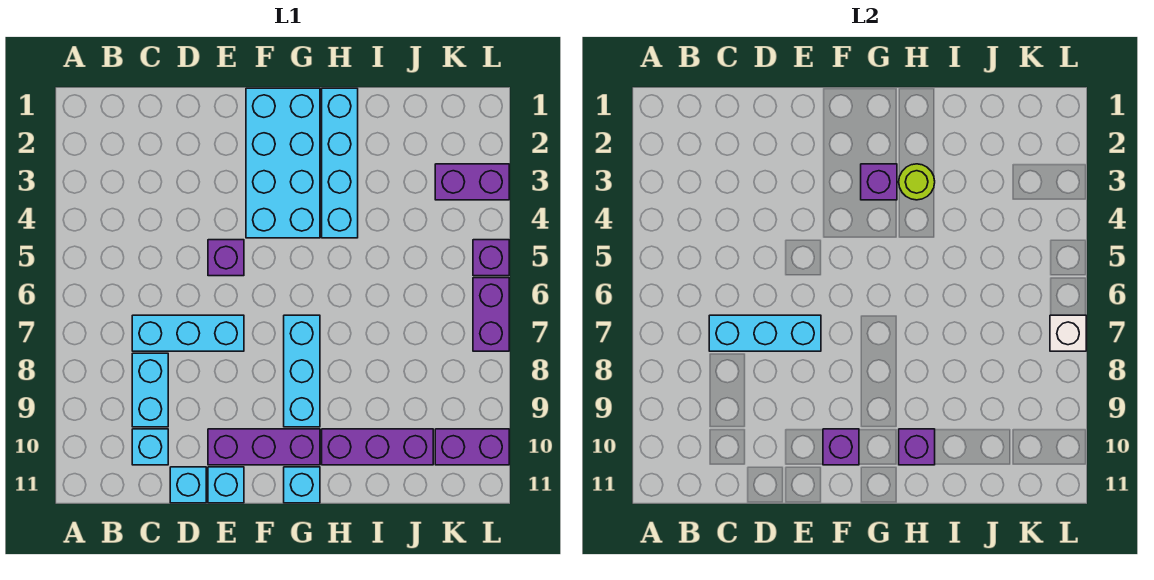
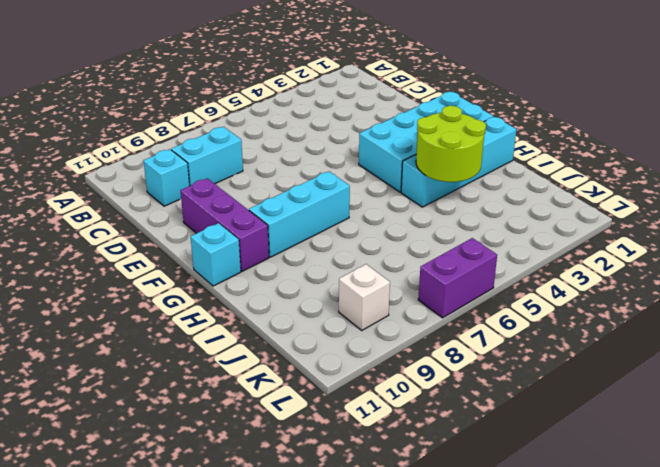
lime 2x2 round brick [416,106,486,182] -> lime 1x1 round brick [899,164,935,200]
white 1x1 brick [339,264,390,330] -> white 1x1 brick moved to [1050,315,1086,351]
none -> cyan 1x3 brick [132,315,244,351]
none -> cyan 1x1 brick [170,467,206,503]
none -> purple 1x1 brick [208,240,244,276]

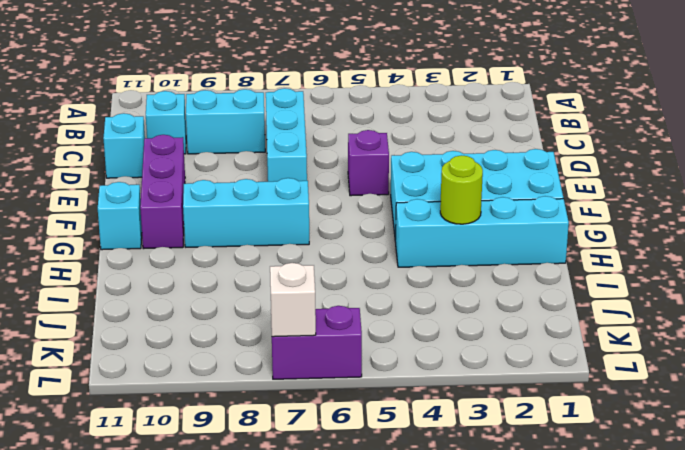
none -> cyan 1x1 brick [208,467,244,503]
none -> purple 1x3 brick [322,429,433,465]
none -> purple 1x2 brick [435,164,509,200]

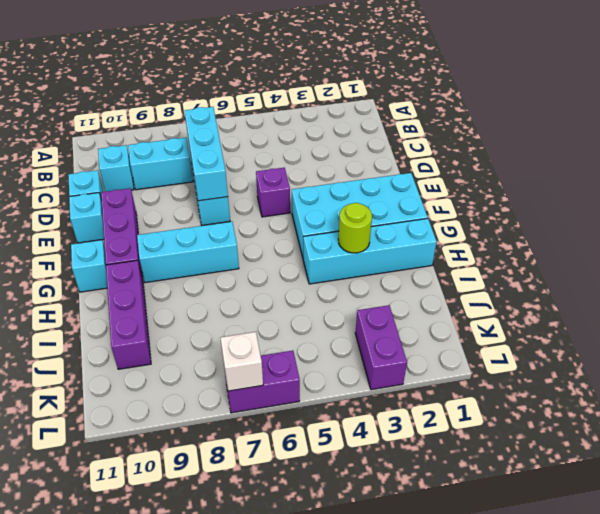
none -> purple 1x2 brick [435,429,509,465]
none -> purple 1x1 brick [473,240,509,276]
none -> purple 1x1 brick [823,429,859,465]

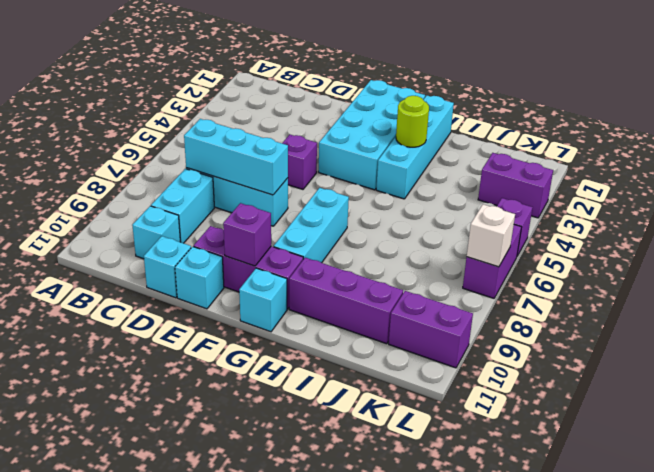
none -> purple 1x1 brick [861,164,897,200]
none -> purple 1x1 brick [899,429,935,465]

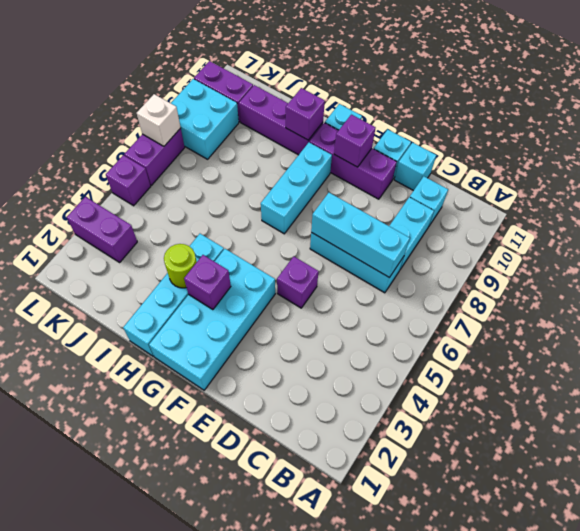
cyan 2x2 brick [171,79,239,159] -> none

